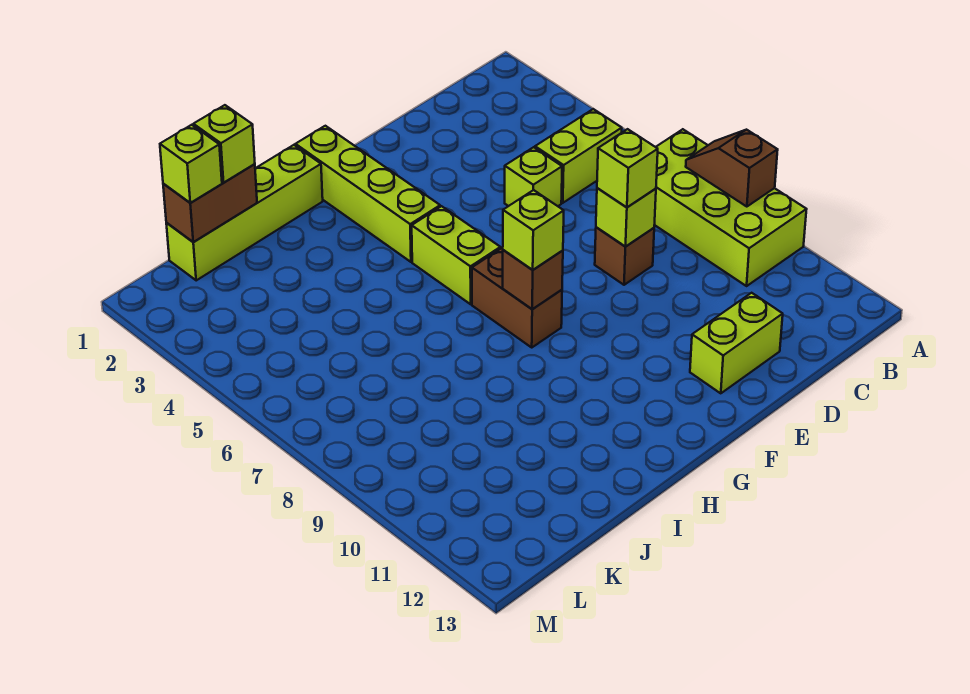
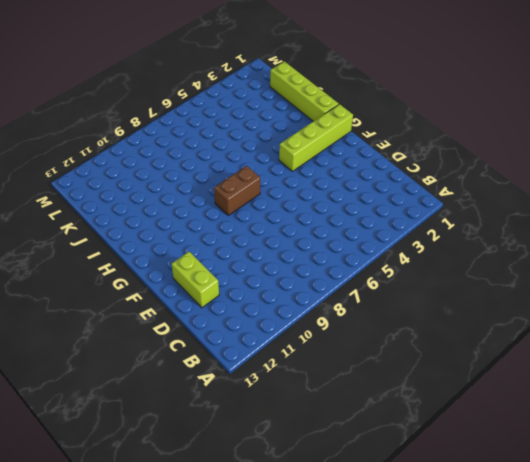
none -> lime 2x4 brick [655,129,807,286]
none -> lime 1x2 brick [535,109,622,203]
none -> lime 1x1 brick [505,147,562,206]

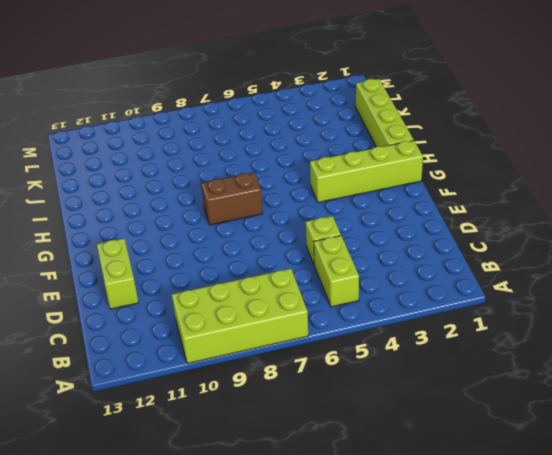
none -> brown 1x1 brick [595,227,654,285]
none -> lime 1x2 brick [412,206,500,304]
none -> brown 1x2 slope [686,130,778,207]

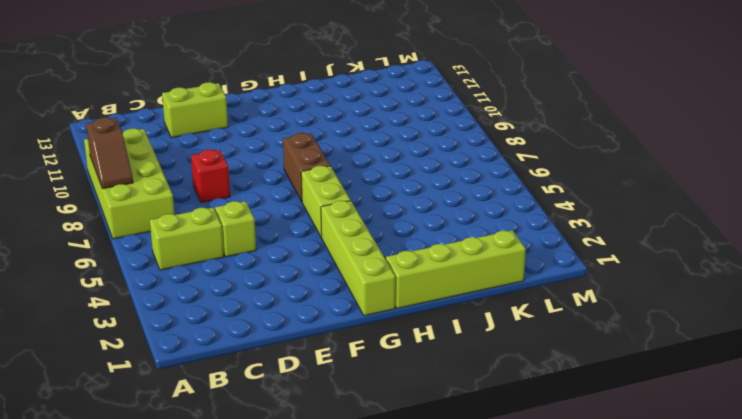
red 1x1 brick [191,150,230,203] -> brown 1x1 brick [595,227,654,285]
none -> lime 1x1 brick [596,188,656,247]
none -> brown 1x1 brick [503,250,563,309]
none -> brown 1x2 brick [163,164,257,242]

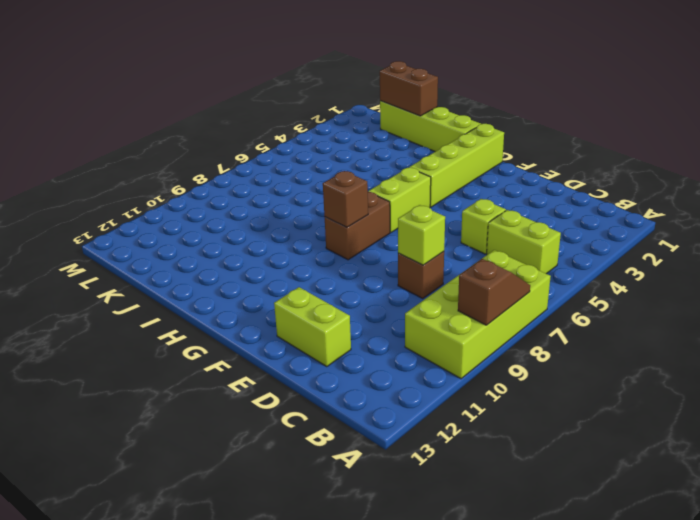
none -> lime 1x1 brick [597,129,658,207]
none -> lime 1x1 brick [503,190,564,270]
none -> lime 1x1 brick [193,105,255,183]

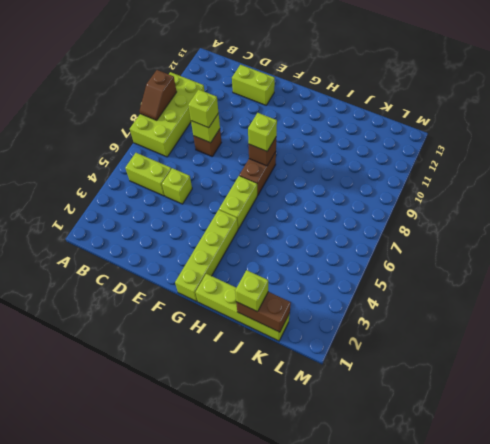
none -> lime 1x1 brick [160,125,222,203]

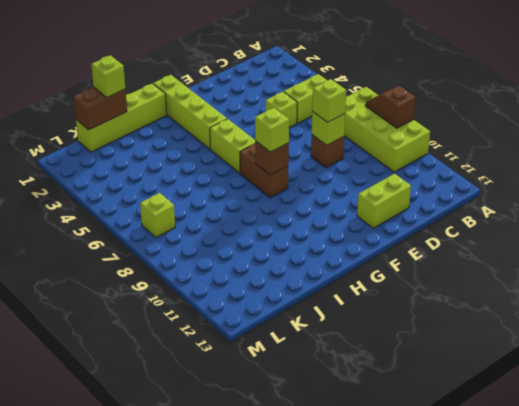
lime 1x1 brick [140,193,175,237] -> lime 1x1 brick moved to [160,125,222,203]

